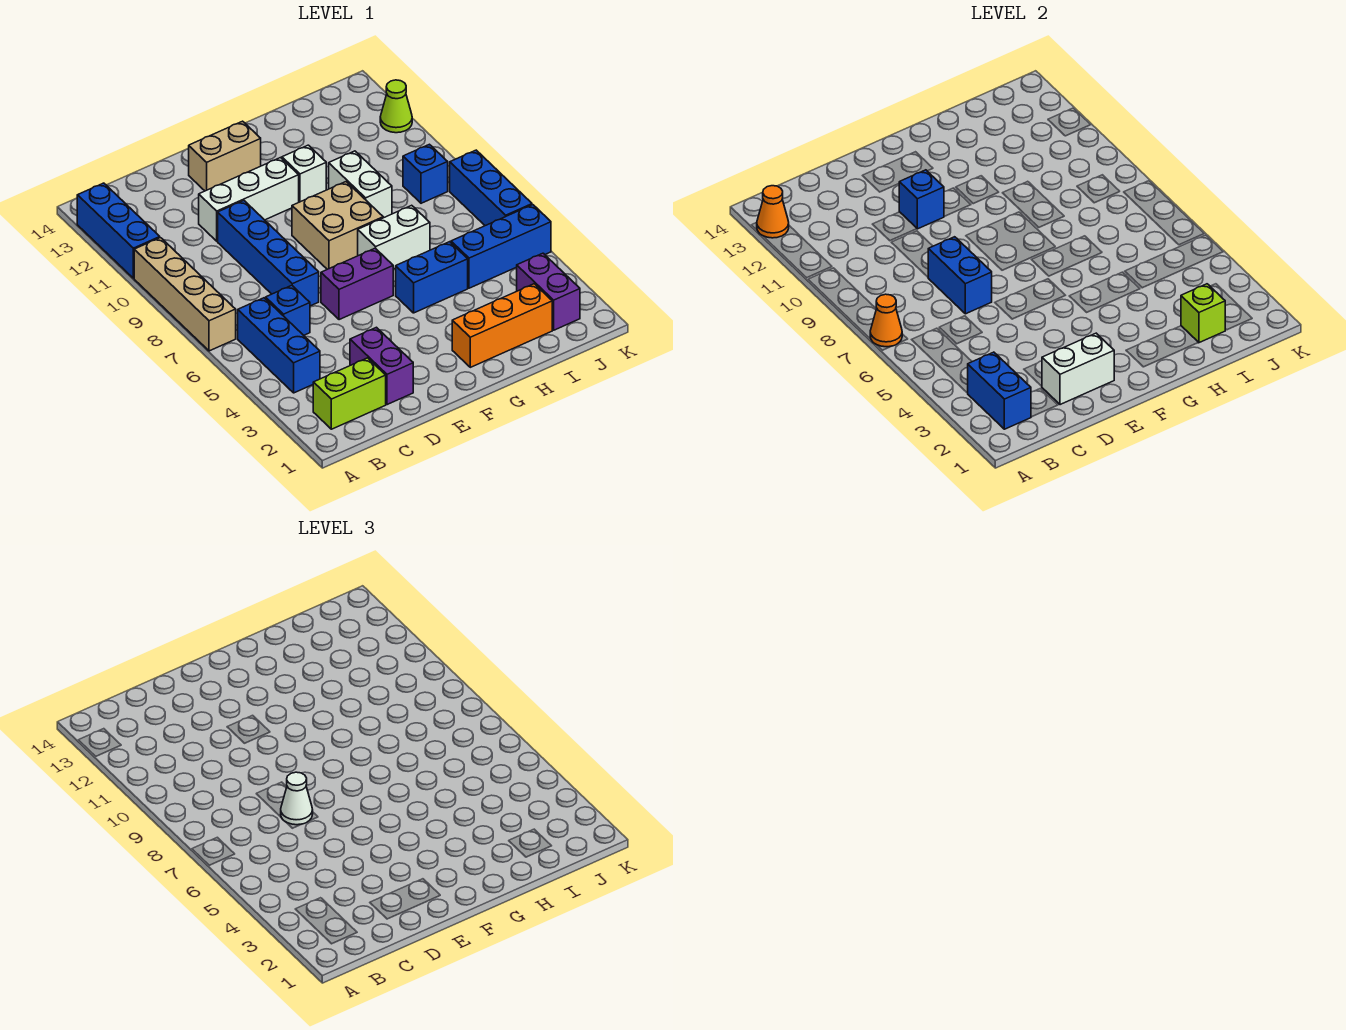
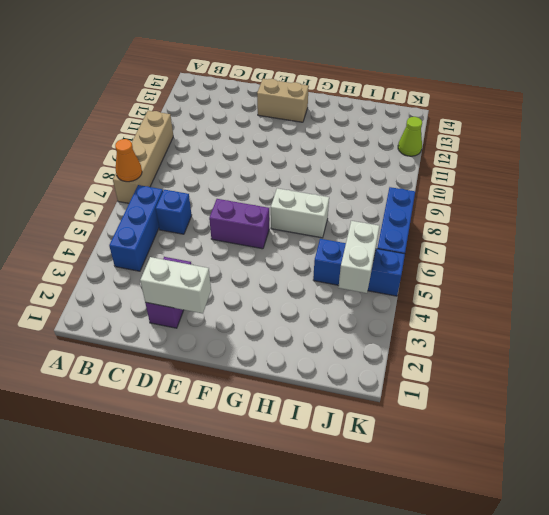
white 1x2 brick [338,221,379,293] -> white 1x2 brick moved to [329,151,392,218]
none -> blue 1x3 brick [77,183,160,278]
none -> lime 1x2 brick [313,358,386,429]
none -> blue 1x4 brick [218,201,319,306]

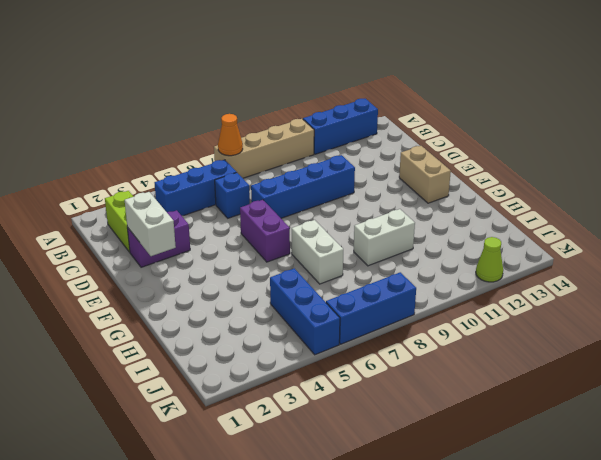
none -> white 1x3 brick [199,158,299,241]
none -> tan 2x2 brick [292,182,383,269]
none -> orange 1x3 brick [452,284,552,367]

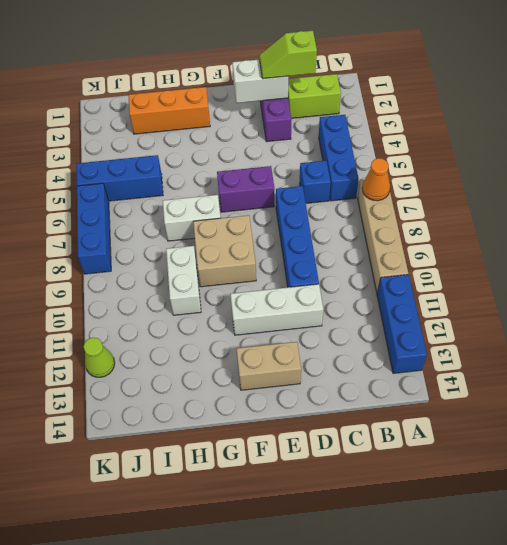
lime 1x2 slope [259,31,317,79] -> none
none -> blue 1x2 brick [396,242,468,313]
none -> white 1x1 brick [282,145,326,202]
none -> purple 1x2 brick [517,253,580,330]

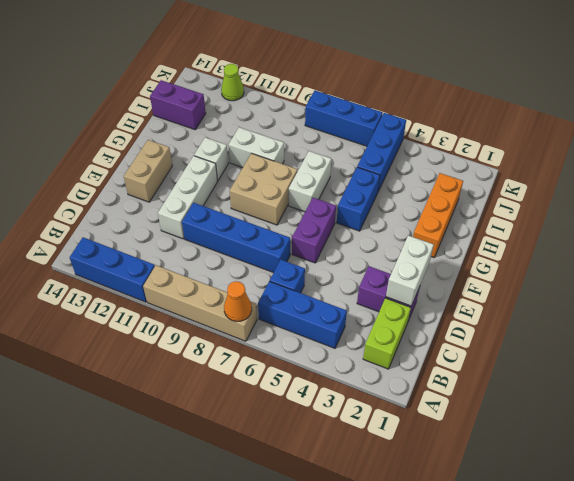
purple 1x2 brick [150,80,206,130] -> purple 1x2 brick moved to [517,253,580,330]
none -> blue 1x1 brick [403,144,448,203]
none -> orange 1x1 cone [757,186,789,238]
none -> blue 1x2 brick [968,352,1031,429]

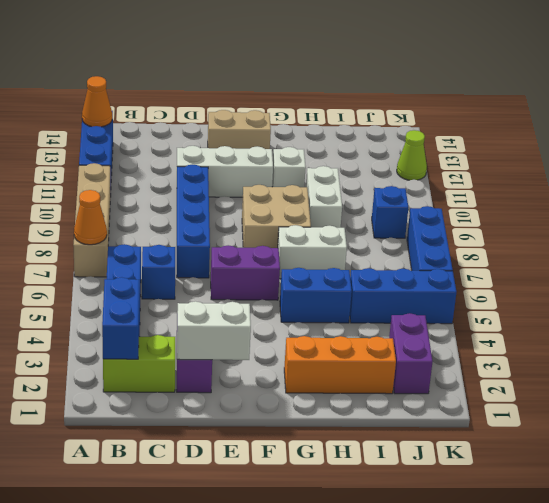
none -> blue 1x2 brick [928,237,992,314]
none -> blue 1x1 brick [899,170,944,229]
none -> lime 1x1 brick [1181,284,1225,343]

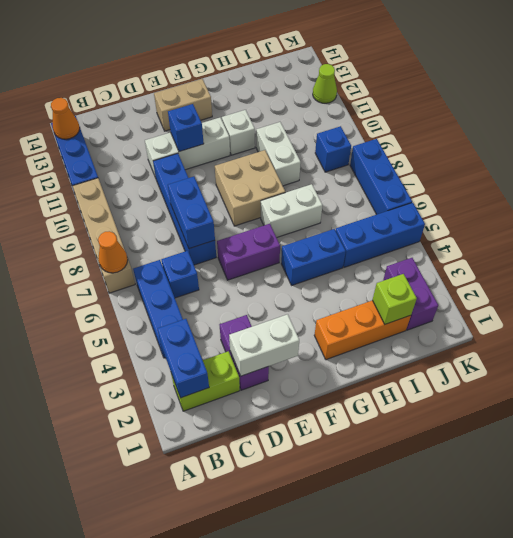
none -> white 1x1 cone [281,772,313,825]

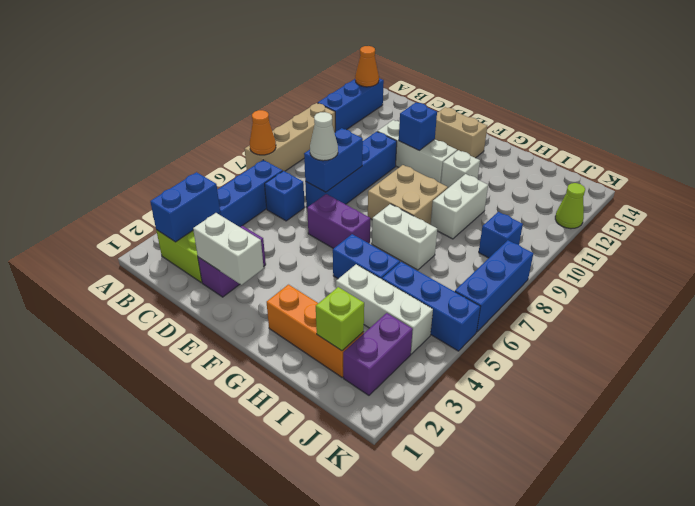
white 1x3 brick [336,264,433,354] -> none

